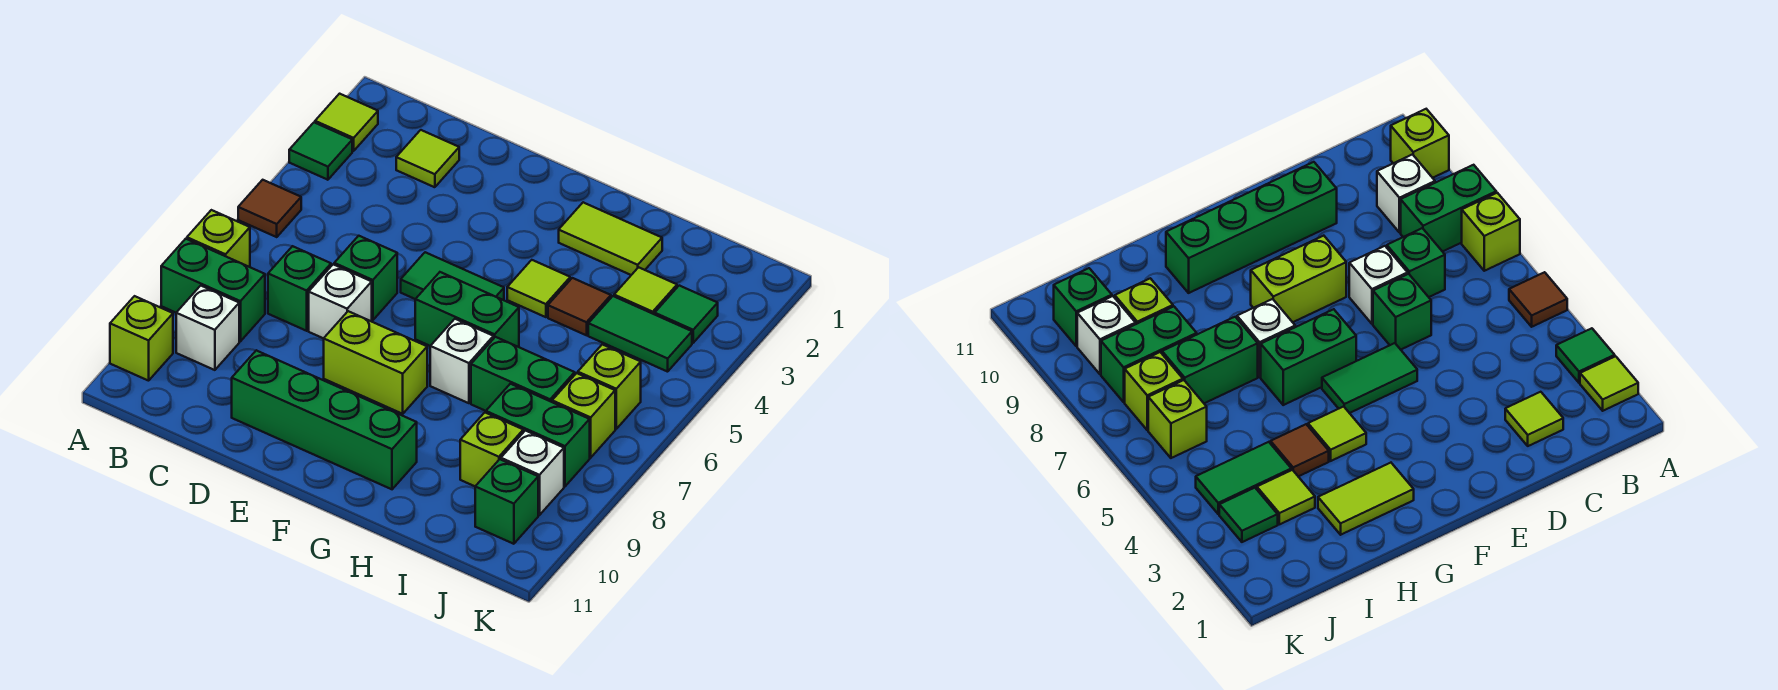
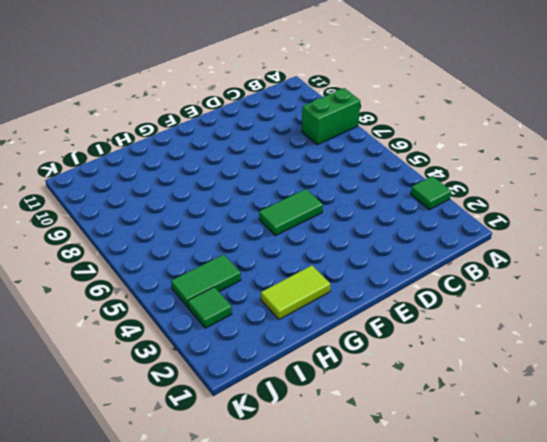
none -> lime 1x1 tile [315,94,378,151]
none -> brown 1x1 tile [238,180,301,237]
none -> lime 1x1 brick [187,210,250,267]

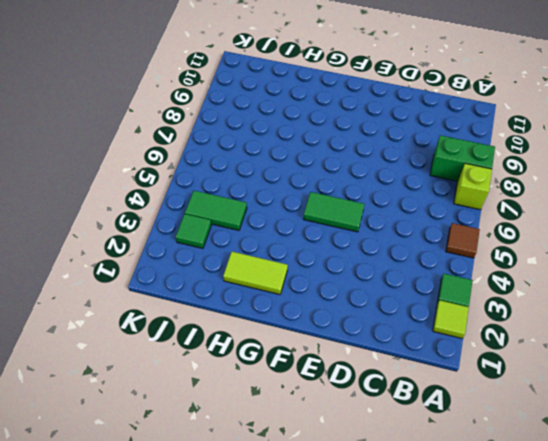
none -> lime 1x1 brick [110,296,173,381]
none -> white 1x1 brick [176,286,239,370]
none -> lime 1x1 tile [396,130,459,187]

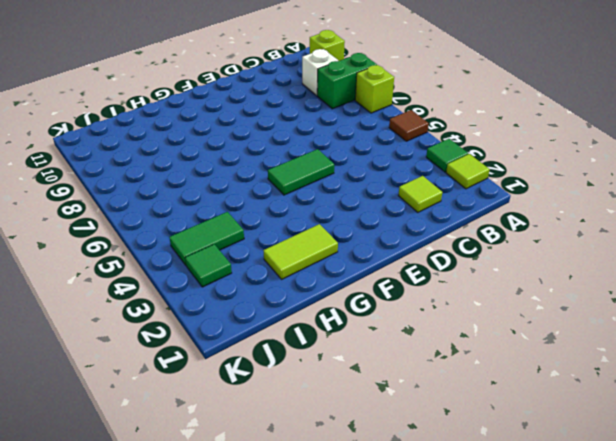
none -> green 1x1 brick [268,246,331,331]
none -> green 1x1 brick [334,236,397,320]
none -> white 1x1 brick [309,264,372,339]

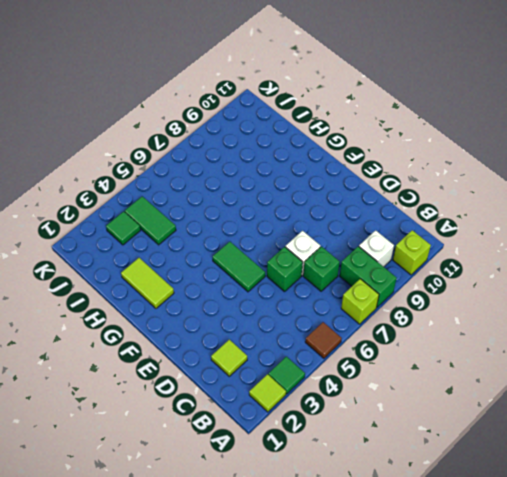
none -> green 1x4 brick [232,350,417,489]
none -> lime 1x2 brick [324,311,427,414]
none -> green 1x2 brick [415,272,519,347]

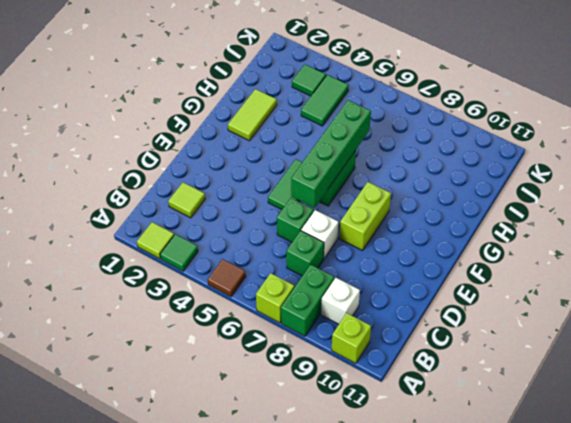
green 1x4 brick [291,100,371,208] -> green 1x4 brick moved to [232,350,417,489]
none -> lime 1x1 tile [507,260,570,317]
none -> white 1x1 brick [430,319,493,403]
none -> brown 1x1 tile [548,278,611,335]

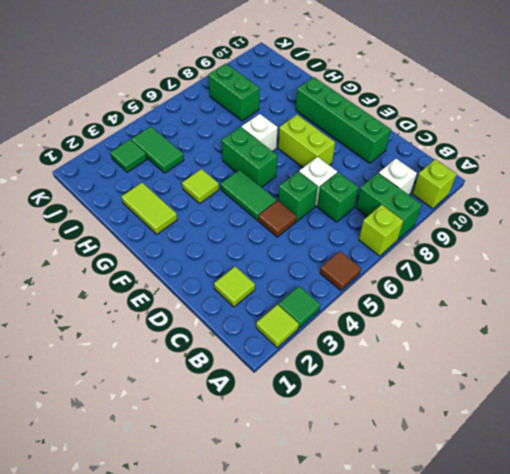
brown 1x1 tile [258,201,297,237] -> brown 1x1 tile moved to [548,278,611,335]
none -> green 1x2 brick [471,337,575,411]
none -> lime 1x1 tile [614,267,677,314]
none -> lime 1x1 brick [460,413,523,486]

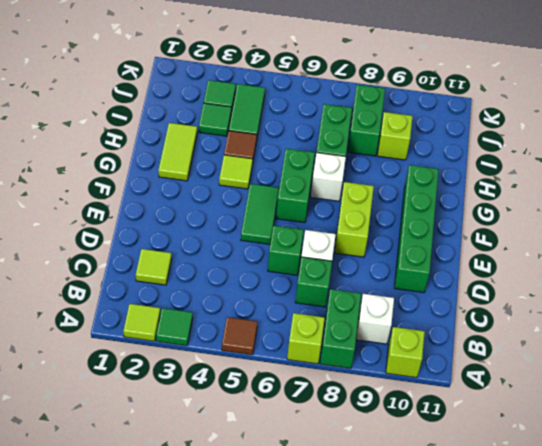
green 1x1 tile [199,103,231,136] -> lime 1x1 tile [614,267,677,314]
none -> lime 1x1 brick [578,344,641,429]
none -> lime 1x1 brick [552,373,615,458]
none -> white 1x1 brick [501,431,564,515]

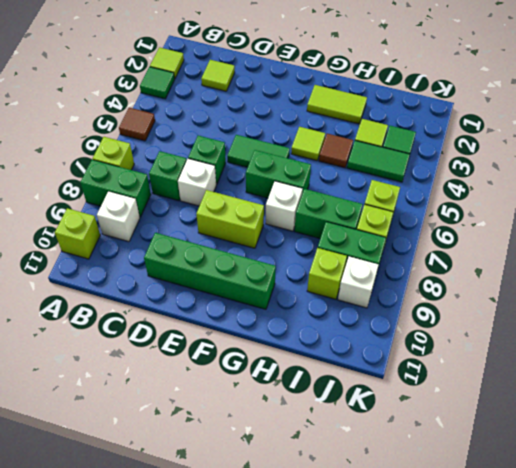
none -> green 1x1 brick [475,459,538,544]

